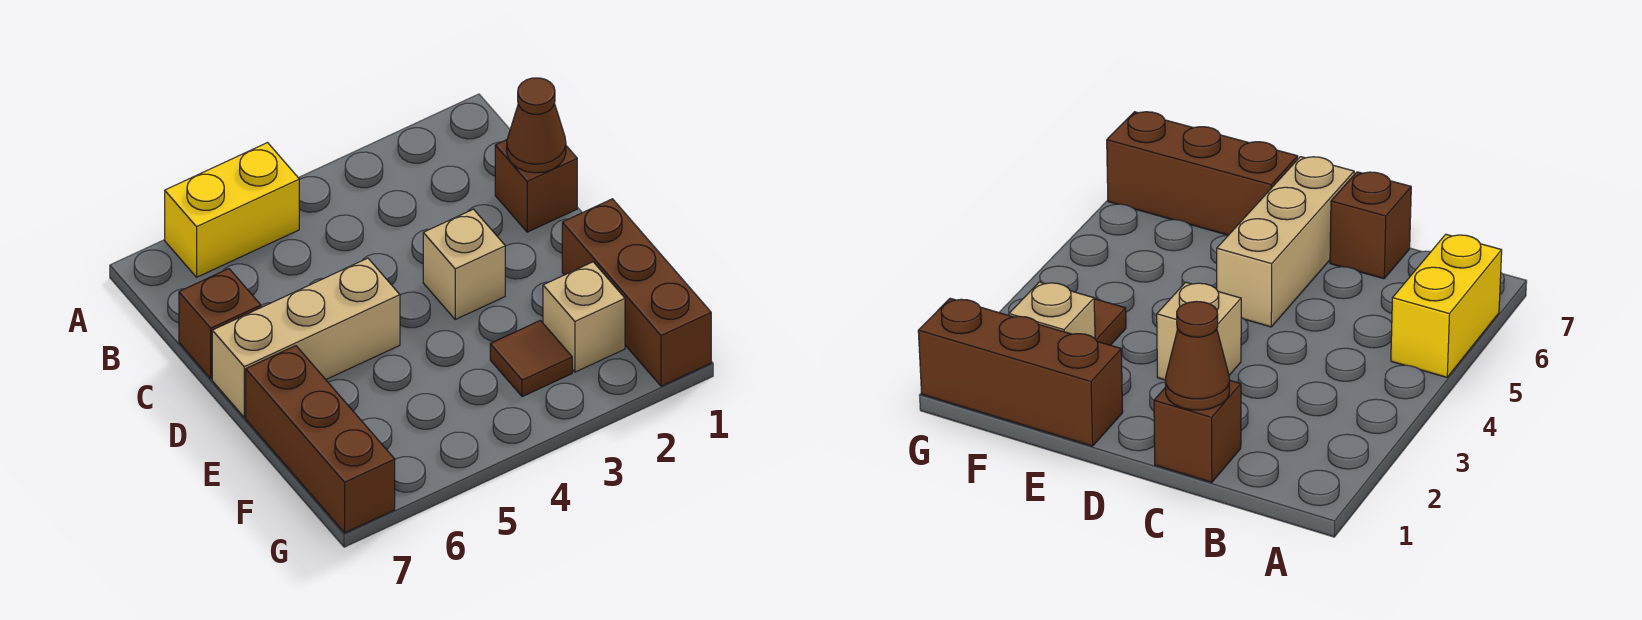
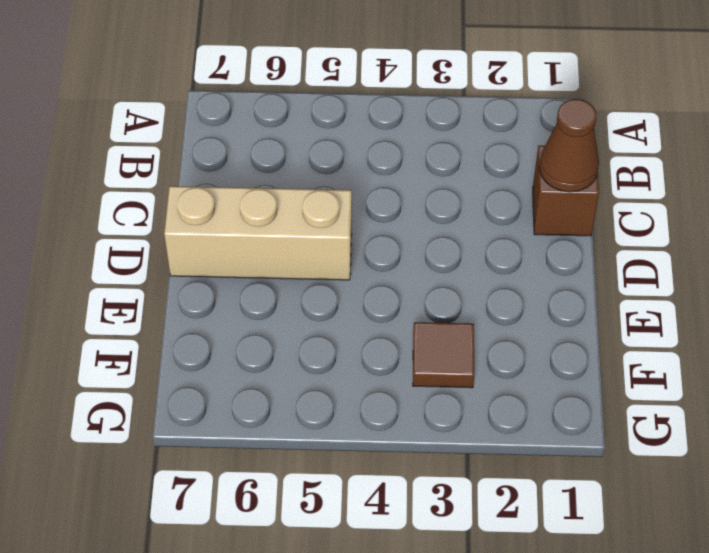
none -> yellow 1x2 brick [165,143,299,277]
none -> brown 1x1 brick [179,269,261,379]

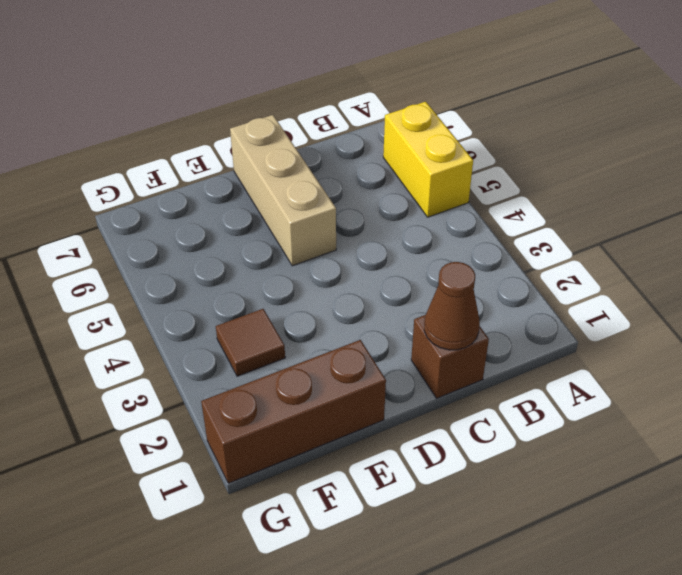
none -> brown 1x1 brick [179,269,261,379]
none -> tan 1x1 brick [423,209,505,319]

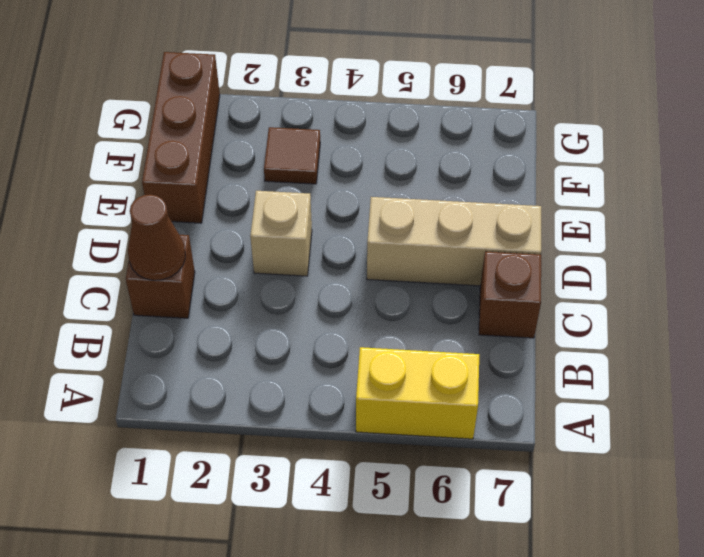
none -> brown 1x3 brick [246,346,395,533]
none -> tan 1x1 brick [543,262,625,372]

